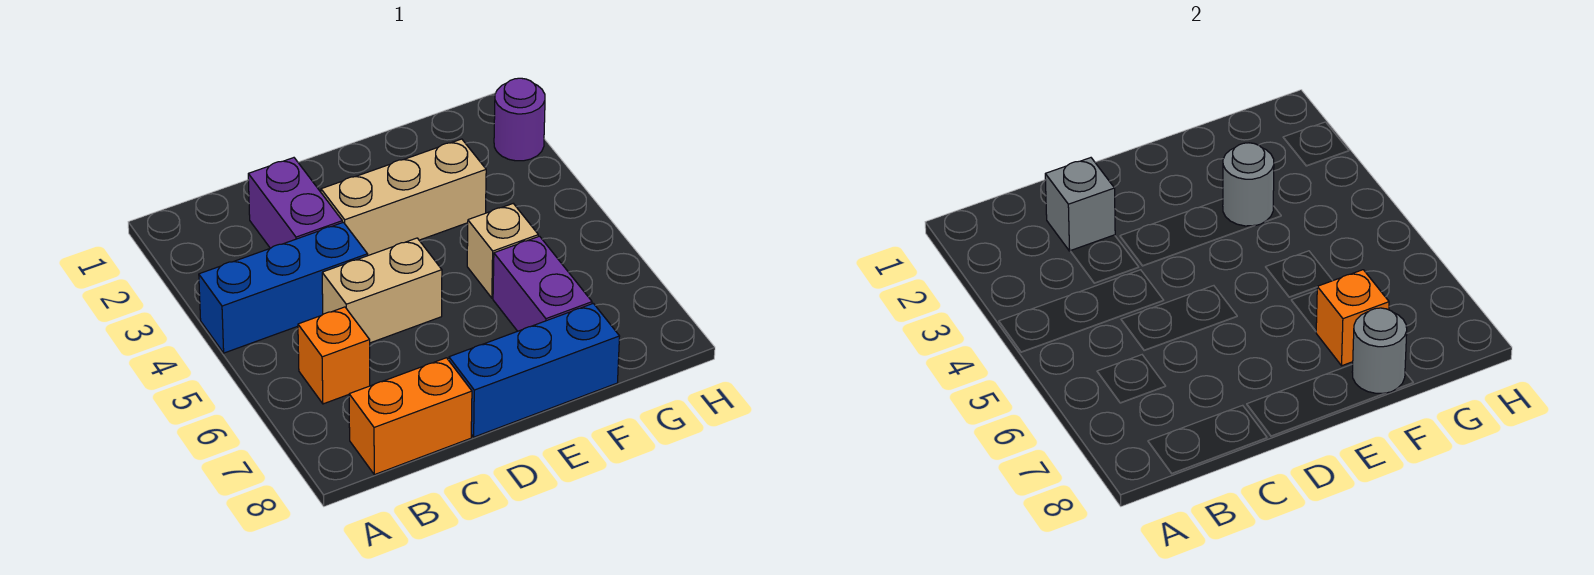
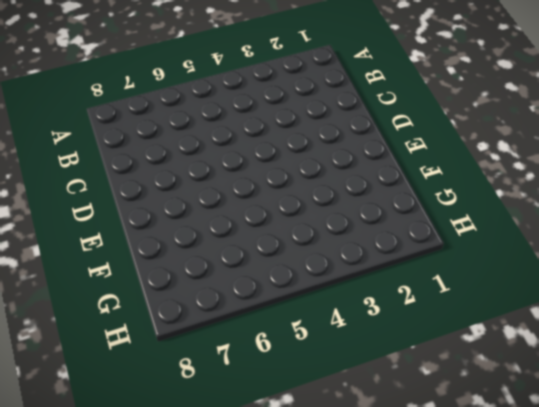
none -> blue 1x3 brick [199,222,368,353]
none -> orange 1x1 brick [298,307,370,404]
none -> orange 1x2 brick [349,358,472,475]

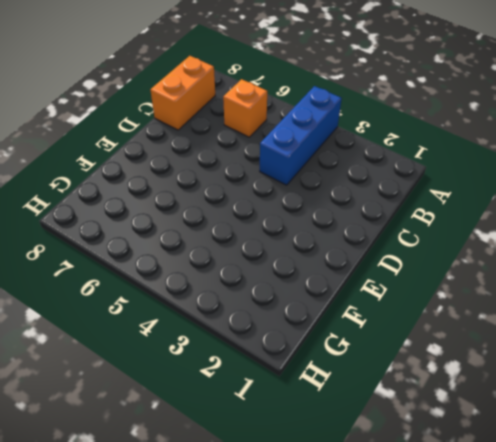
none -> purple 1x2 brick [248,158,342,248]
none -> tan 1x2 brick [322,238,442,343]
none -> tan 1x3 brick [321,139,486,255]

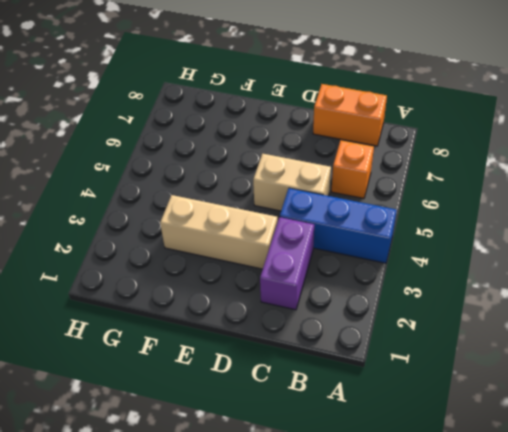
none -> blue 1x3 brick [449,303,620,437]
none -> tan 1x1 brick [467,204,538,298]
none -> purple 1x2 brick [493,236,592,331]

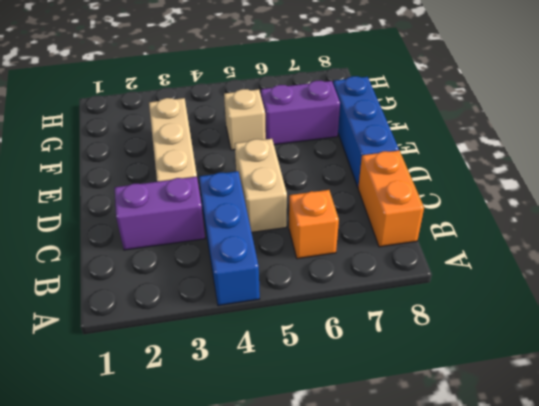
none -> purple 1x1 round brick [494,78,545,161]
none -> grey 1x1 brick [1045,158,1115,251]
none -> grey 1x1 round brick [1223,143,1274,226]

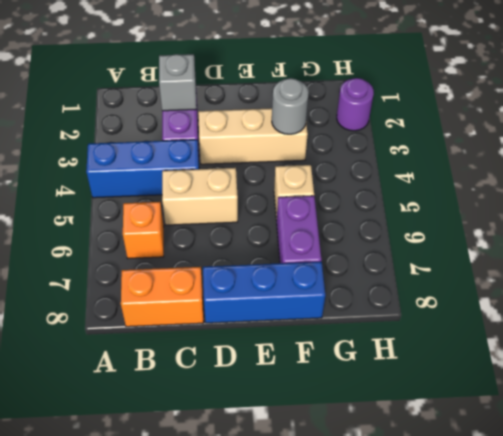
none -> orange 1x1 brick [1316,270,1389,366]
none -> grey 1x1 round brick [1352,308,1407,393]

